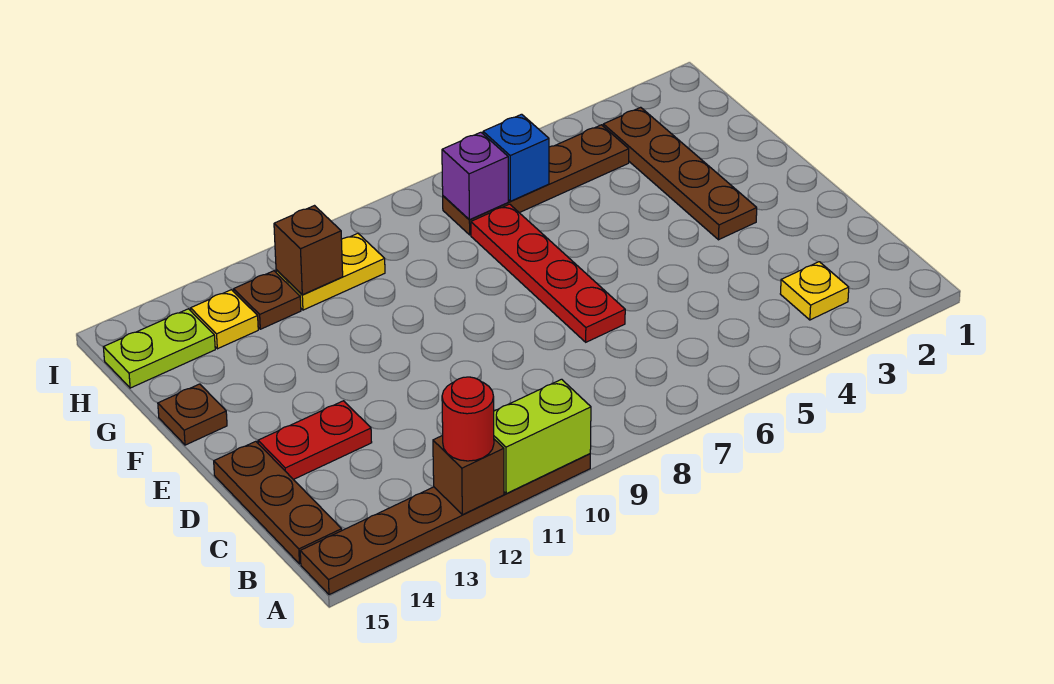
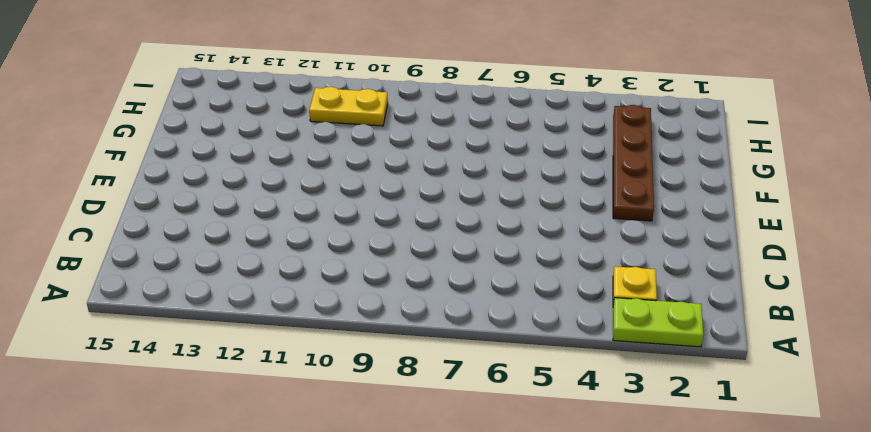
lime 1x2 plate [613,298,703,347] -> lime 1x2 plate moved to [103,309,215,388]
none -> brown 1x6 plate [300,454,590,595]
none -> brown 1x3 plate [214,441,342,564]
none -> red 1x4 plate [471,204,625,342]

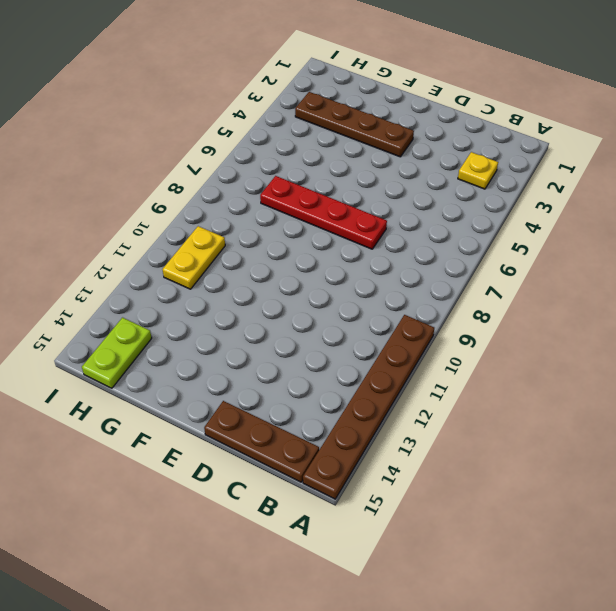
none -> red 1x2 plate [258,401,372,480]
none -> brown 1x1 plate [158,384,227,445]
none -> brown 1x4 plate [443,125,629,235]

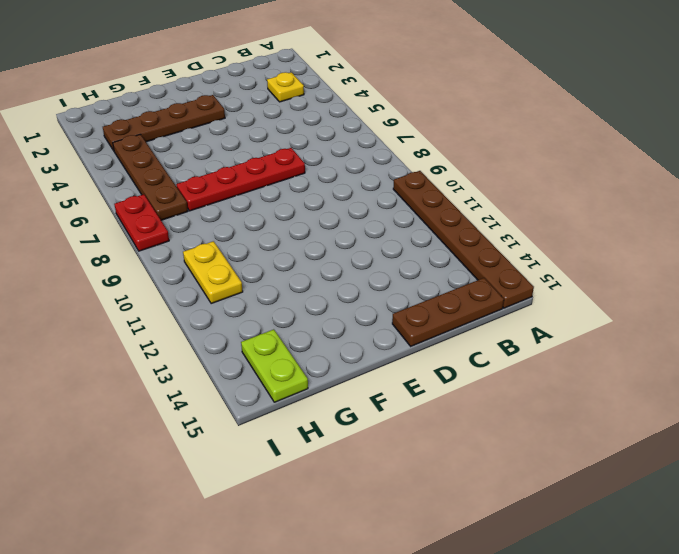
red 1x2 plate [114,194,169,251] -> red 1x2 plate moved to [258,401,372,480]
none -> brown 1x1 plate [158,384,227,445]
none -> brown 1x1 plate [234,271,301,329]
none -> yellow 1x1 plate [191,290,258,349]

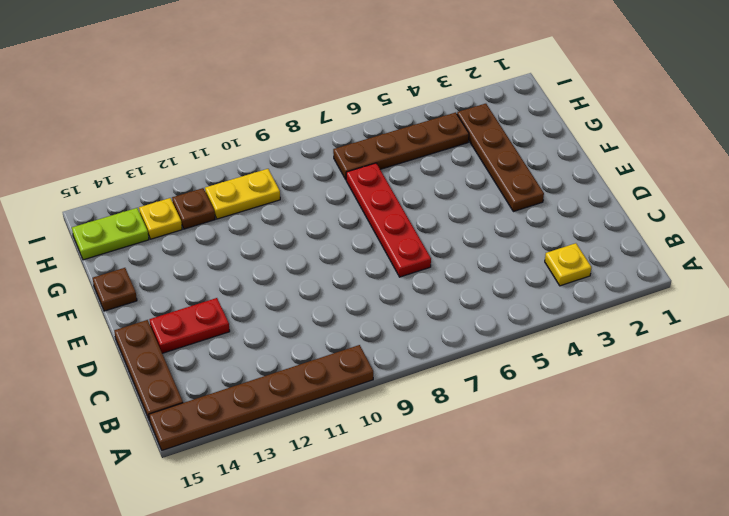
none -> lime 1x2 brick [494,379,591,494]
none -> brown 1x1 brick [433,435,504,515]
none -> blue 1x1 brick [483,114,549,201]

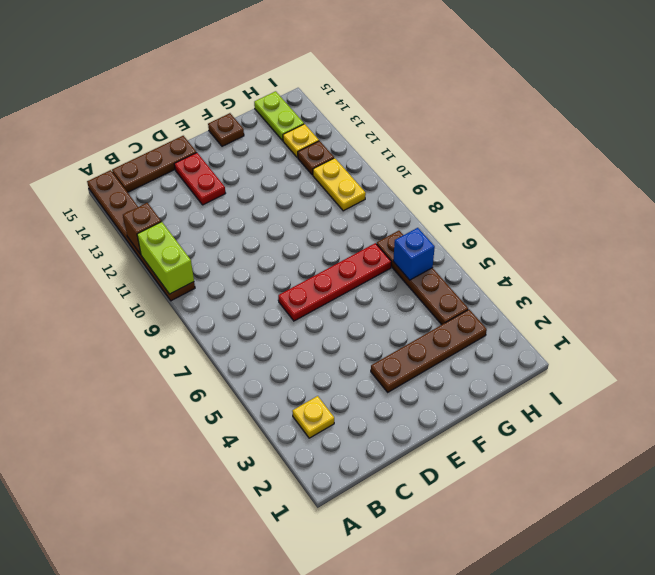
none -> purple 1x1 brick [442,132,508,220]
none -> brown 1x1 brick [274,206,343,295]
none -> red 1x1 round brick [442,377,494,461]

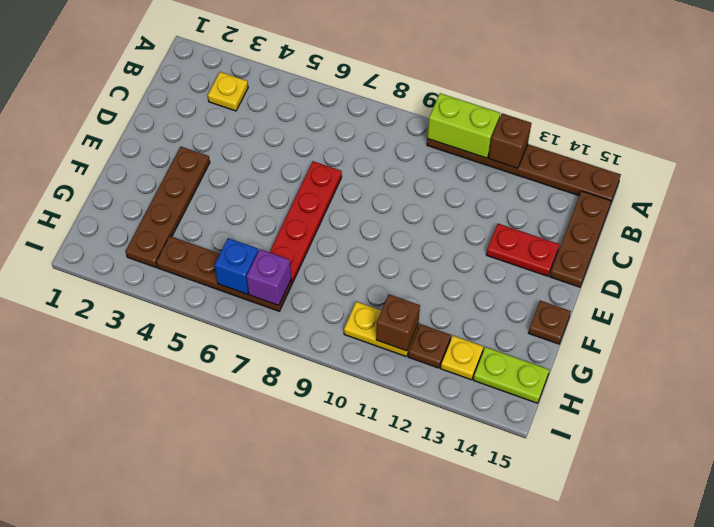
none -> red 1x1 round brick [442,377,494,461]

